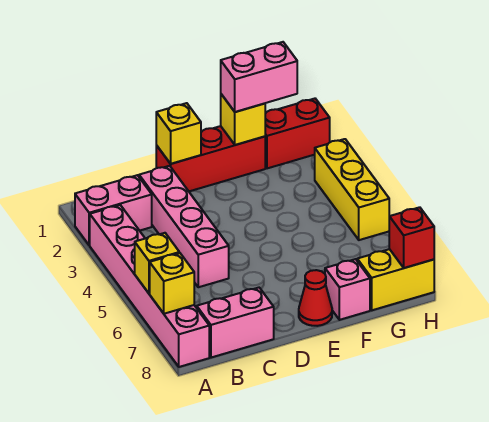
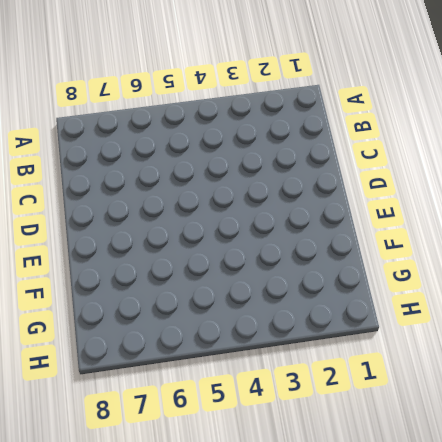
none -> pink 1x2 brick [75,175,152,245]
none -> pink 1x6 brick [90,205,209,367]
none -> pink 1x2 brick [197,288,274,358]

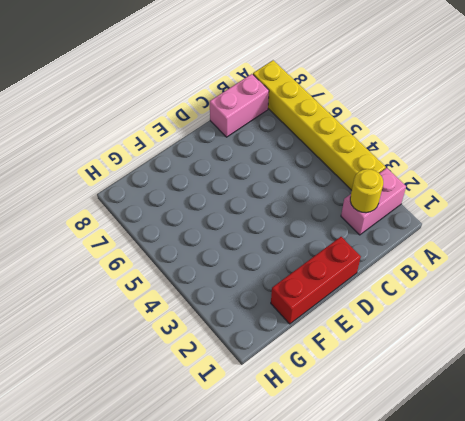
yellow 1x6 brick [253,60,386,190] -> pink 1x6 brick [90,205,209,367]
yellow 1x1 round brick [350,169,383,213] -> none
none -> pink 1x4 brick [139,166,229,287]
none -> red 1x1 cone [299,270,332,326]
none -> pink 1x1 brick [325,259,370,320]

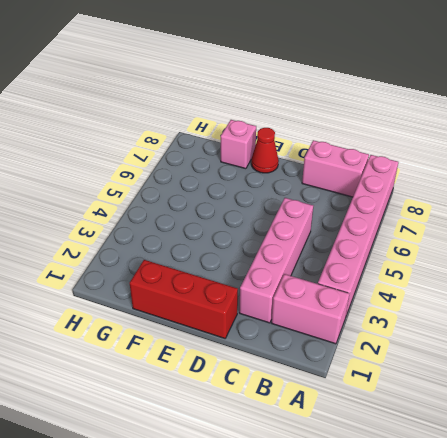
none -> red 1x2 brick [265,99,330,168]
none -> yellow 1x2 brick [357,249,434,310]
none -> yellow 1x3 brick [315,139,389,240]

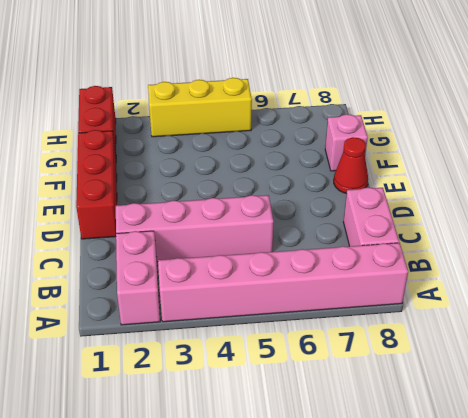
none -> yellow 1x2 brick [357,249,434,310]
none -> yellow 1x1 brick [135,233,179,293]
none -> yellow 1x1 brick [150,253,194,314]

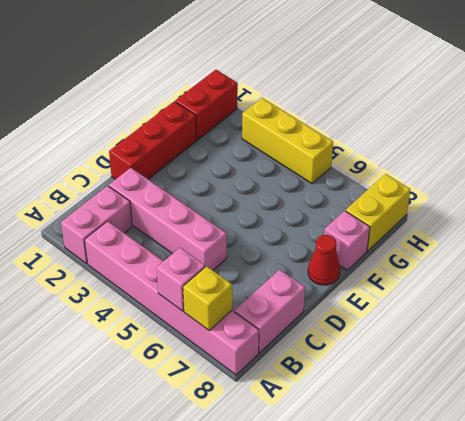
pink 1x1 brick [157,248,205,311] -> yellow 1x1 brick [135,233,179,293]
none -> yellow 1x1 brick [156,103,201,164]
none -> yellow 1x1 brick [221,94,265,145]
none -> red 1x1 brick [389,207,434,268]

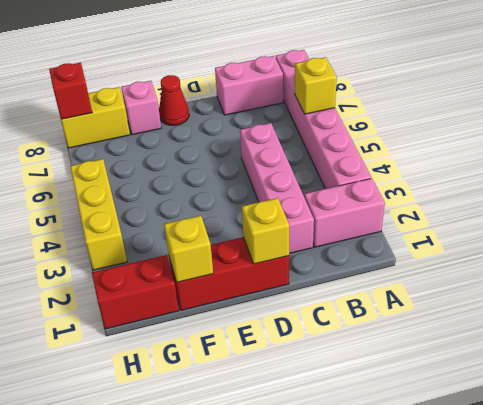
none -> yellow 1x1 brick [150,253,194,314]
none -> pink 1x2 brick [221,42,297,112]

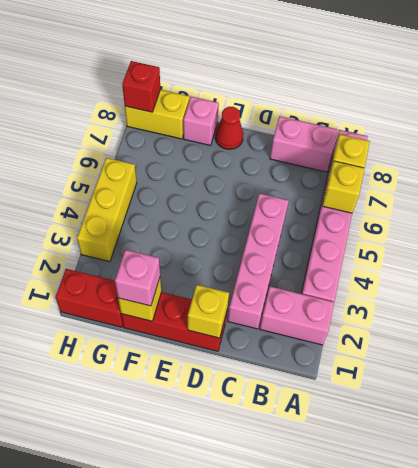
pink 1x1 brick [115,250,160,306] -> pink 1x2 brick [221,42,297,112]

